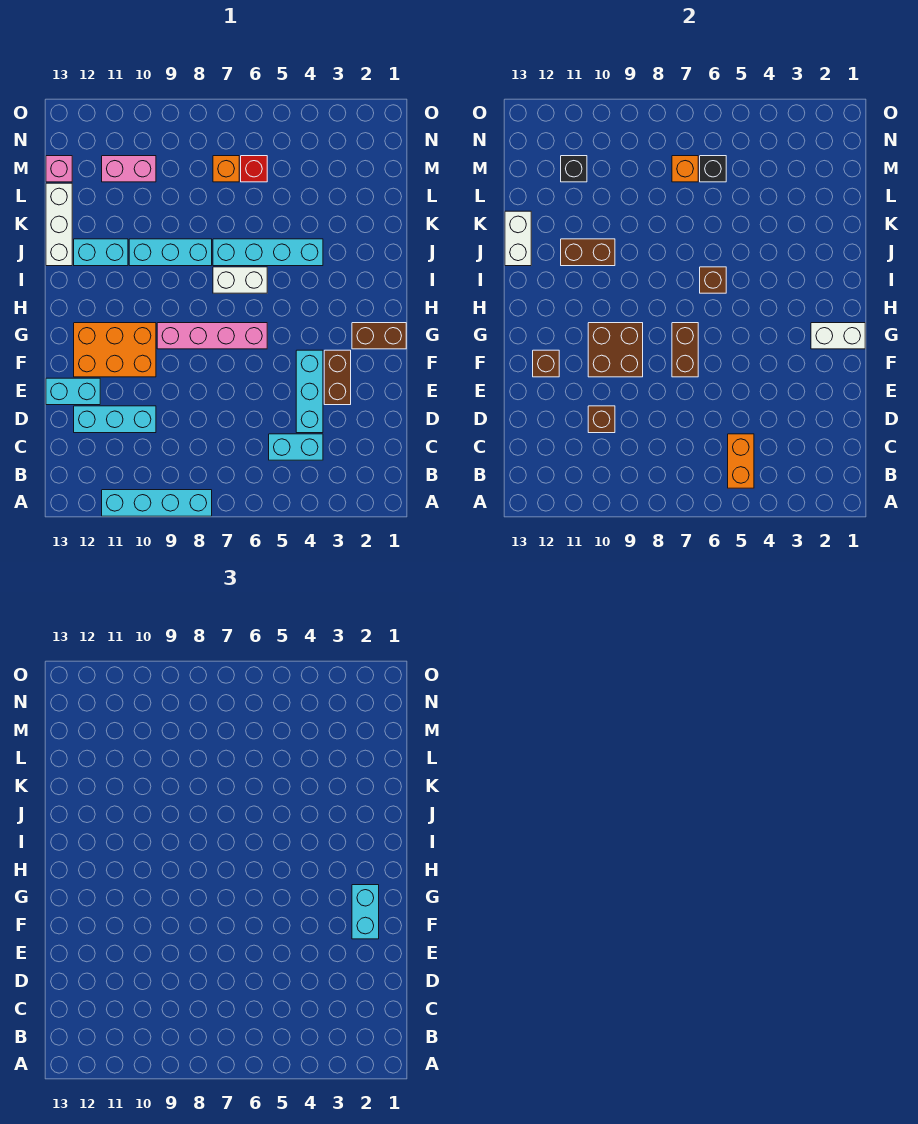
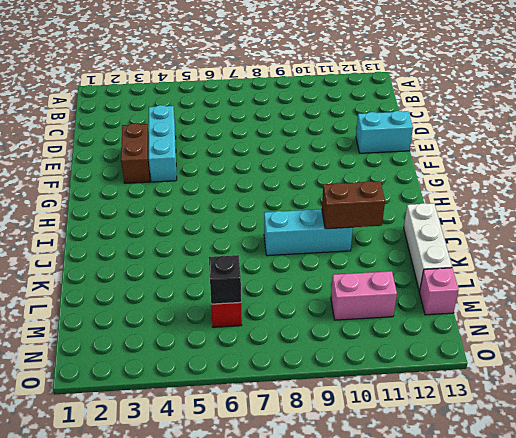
none -> cyan 1x4 brick [102,490,212,516]
none -> cyan 1x2 brick [269,434,323,460]
none -> cyan 1x3 brick [74,406,156,433]
none -> orange 2x3 brick [74,323,156,377]

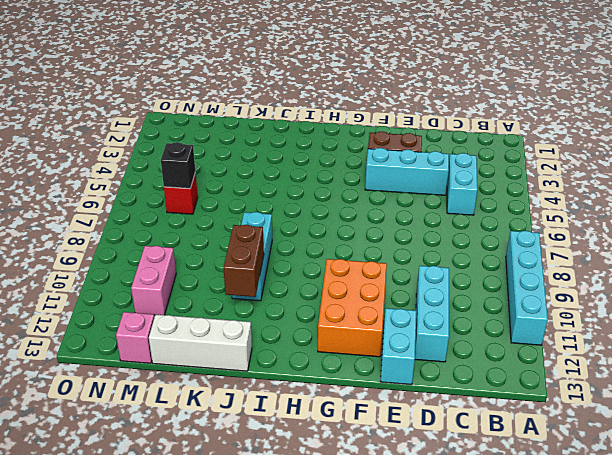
none -> brown 1x2 brick [352,323,406,349]
none -> pink 1x4 brick [157,323,267,349]
none -> white 1x2 brick [213,267,267,293]
none -> cyan 1x4 brick [213,239,323,266]

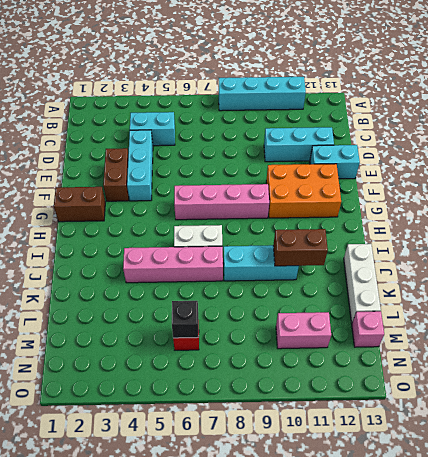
pink 1x4 brick [123,246,223,283] -> cyan 1x4 brick [213,239,323,266]
none -> cyan 1x2 brick [74,239,128,266]
none -> orange 1x1 brick [213,156,239,182]
none -> orange 1x2 brick [728,434,754,488]
none -> brown 1x1 brick [588,406,615,433]

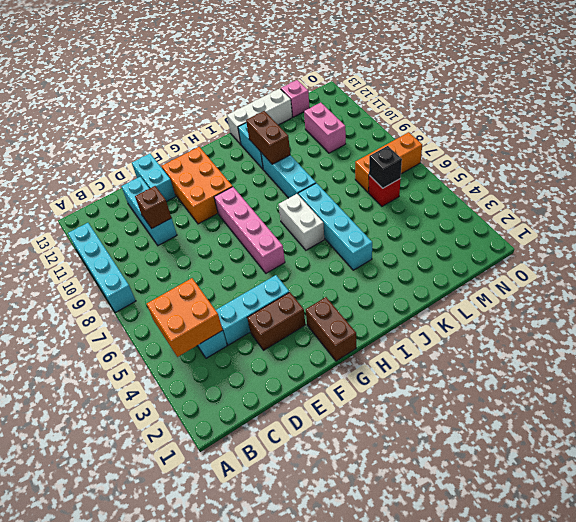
orange 2x2 brick [147,278,223,357] -> orange 1x2 brick [728,434,754,488]
orange 1x3 brick [355,132,422,192] -> orange 1x1 brick [213,156,239,182]
none -> brown 1x2 brick [672,323,698,377]
none -> brown 2x2 brick [588,323,643,377]
none -> brown 1x1 brick [533,350,559,377]
none -> white 1x2 brick [811,323,865,349]

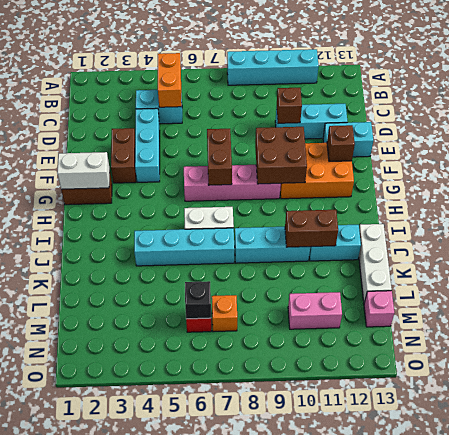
none -> brown 1x1 brick [700,267,726,293]
none -> white 1x2 brick [505,211,531,266]
none -> orange 1x1 brick [672,156,698,182]
none -> black 1x1 brick [561,156,587,182]

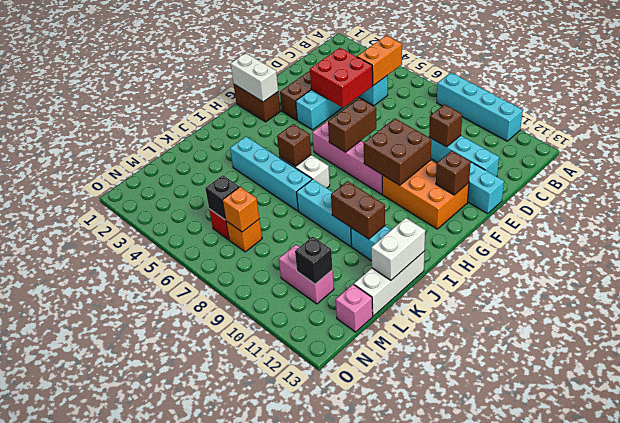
red 2x2 brick [310,48,373,108] -> none
none -> cyan 1x2 brick [352,885,379,939]

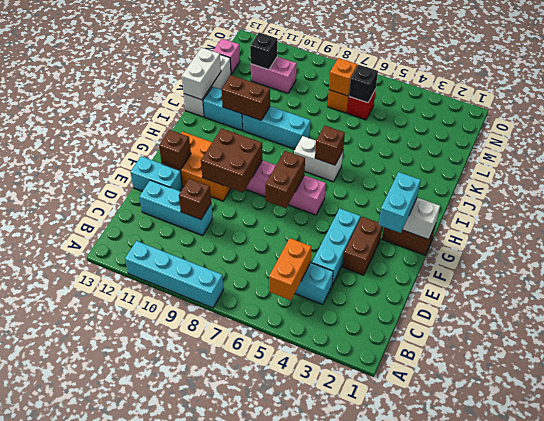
none -> cyan 1x4 brick [213,239,323,266]

